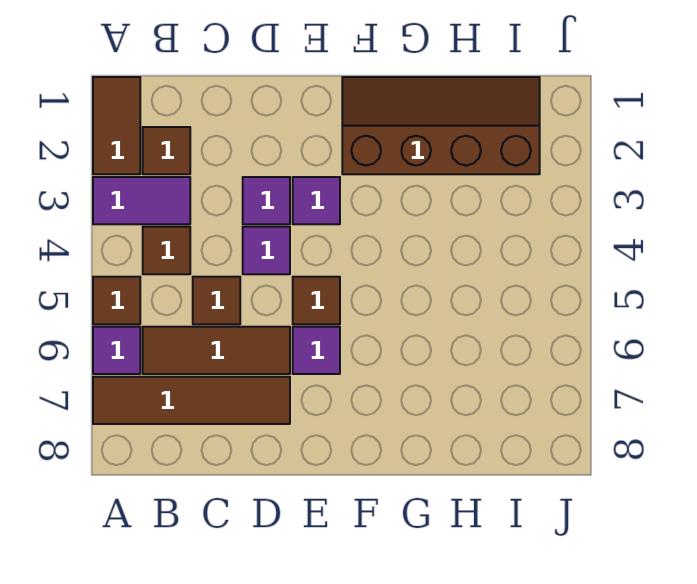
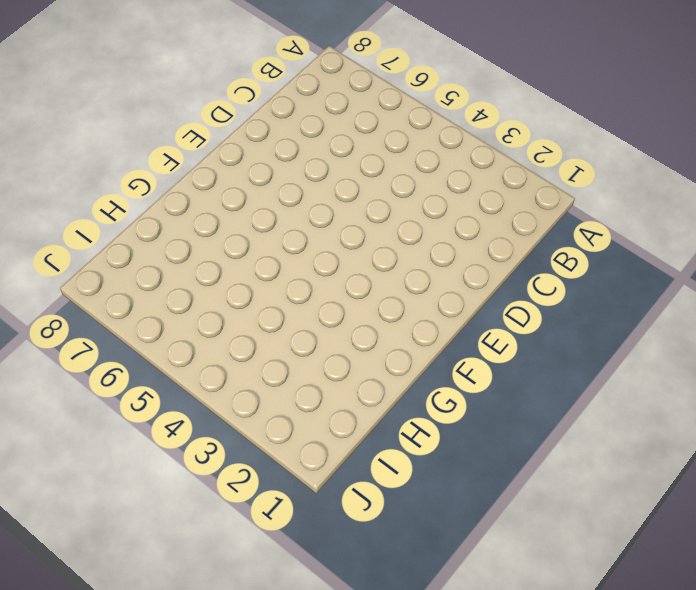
none -> brown 1x2 tile [93,77,140,174]
none -> purple 1x2 tile [93,177,190,224]
none -> brown 1x1 tile [93,277,140,324]

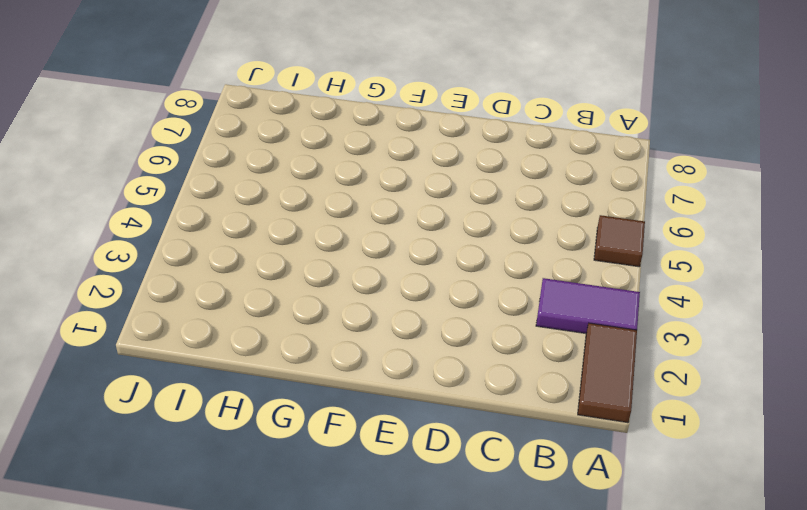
none -> purple 1x1 tile [93,327,140,374]
none -> brown 1x4 tile [93,377,290,424]
none -> brown 1x1 tile [143,127,190,174]

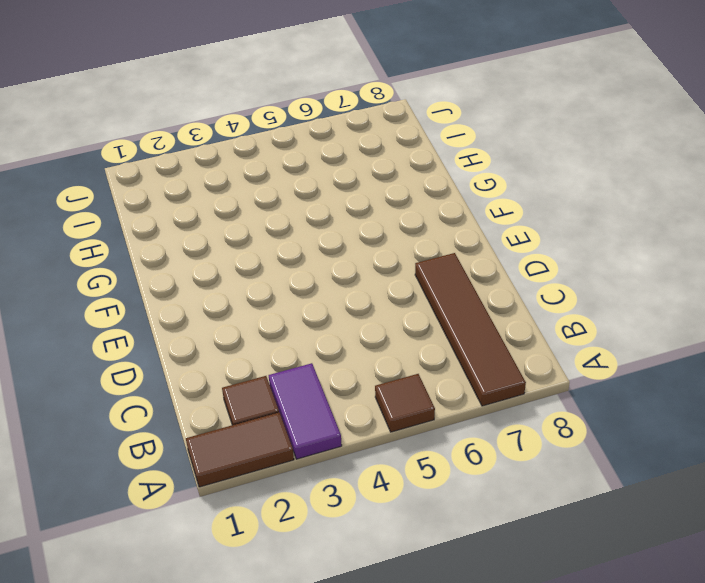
none -> purple 1x1 tile [93,327,140,374]
none -> brown 1x1 tile [143,227,190,274]
none -> brown 1x3 tile [143,327,290,374]

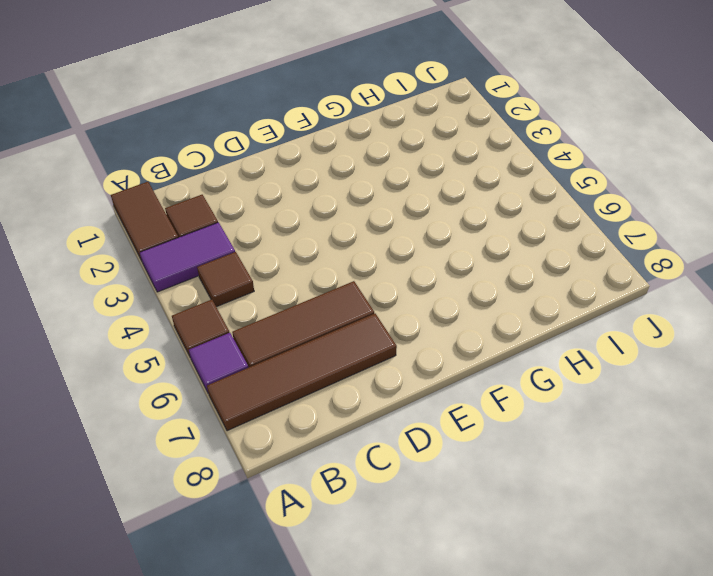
none -> brown 1x1 tile [193,277,240,324]
none -> purple 1x1 tile [243,177,290,224]
none -> purple 1x1 tile [243,227,290,274]

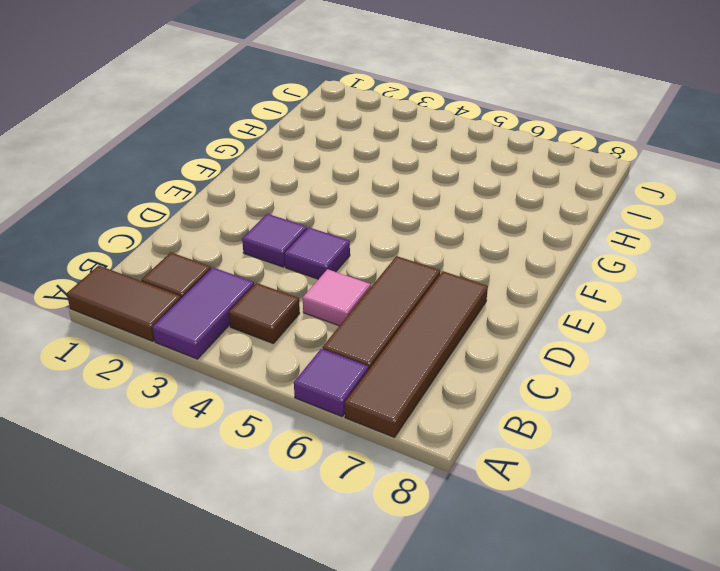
pink 1x1 tile [303,269,371,326] -> brown 1x1 tile [193,277,240,324]
none -> brown 1x1 tile [93,277,140,324]
none -> purple 1x1 tile [293,177,340,224]
none -> brown 1x1 tile [293,277,340,324]

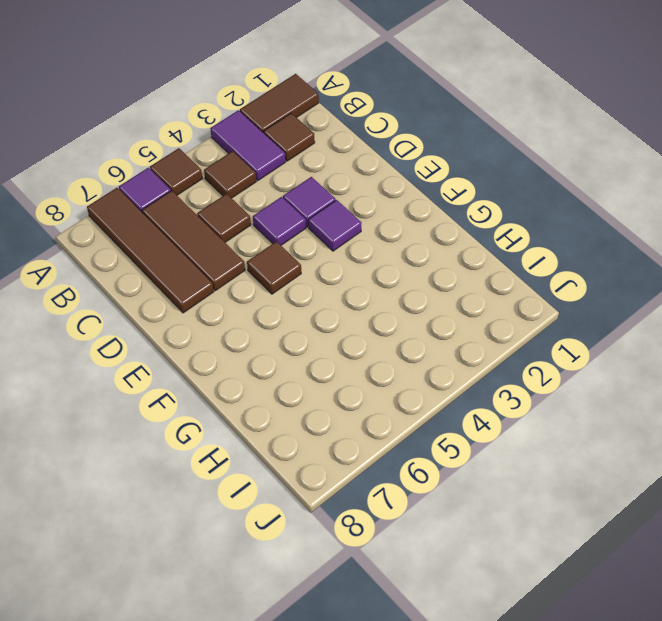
none -> purple 1x1 tile [293,327,340,374]
none -> brown 2x4 slope [342,77,540,174]

